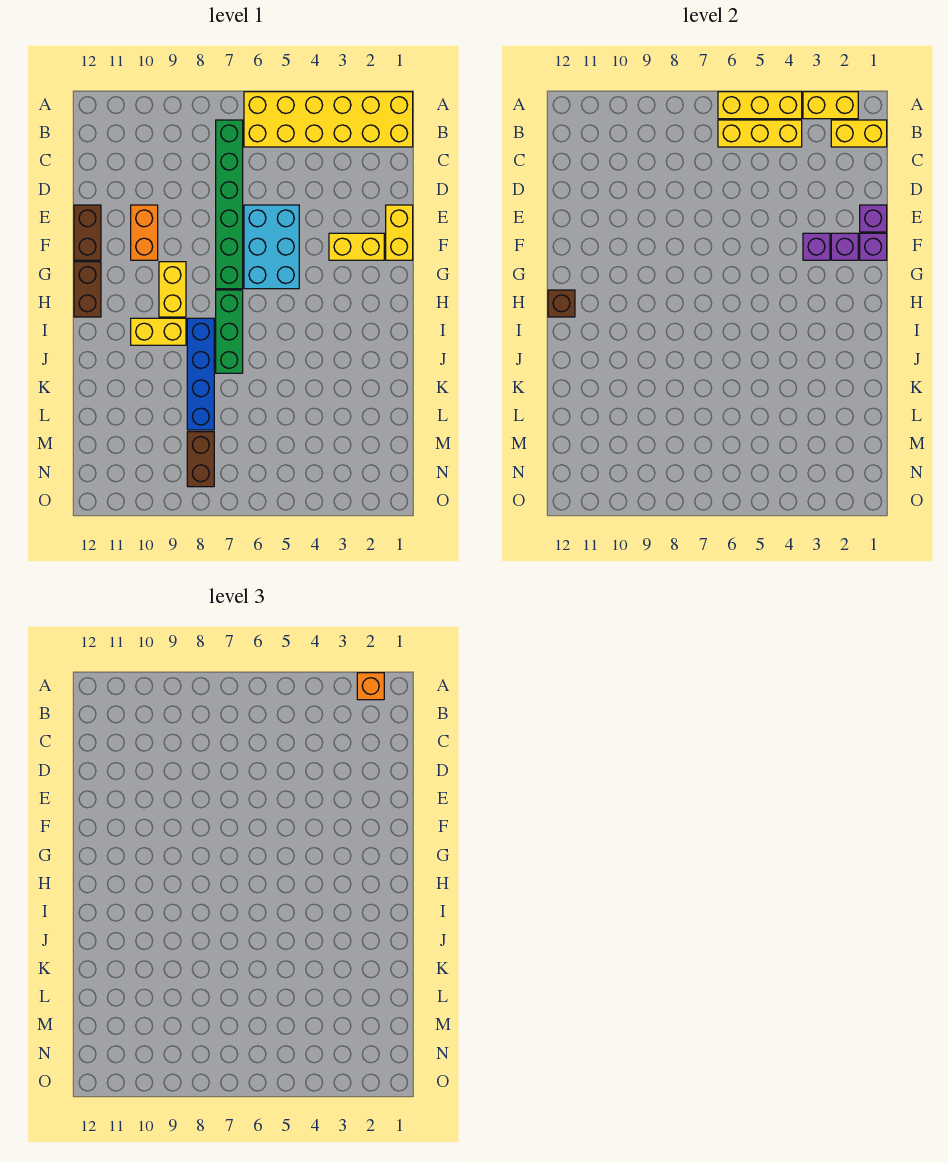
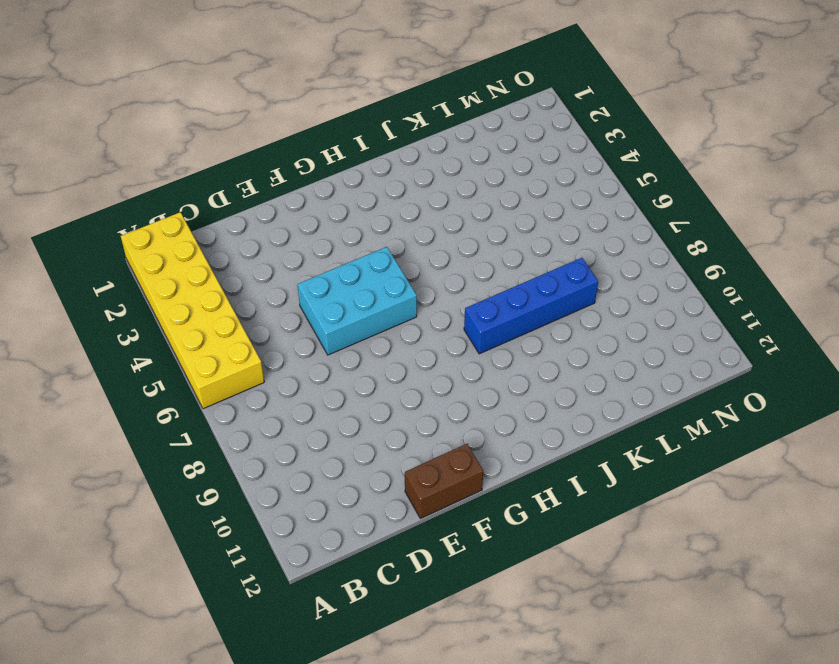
none -> green 1x6 brick [216,120,243,289]
none -> yellow 1x2 brick [386,205,413,260]
none -> orange 1x2 brick [131,205,158,260]

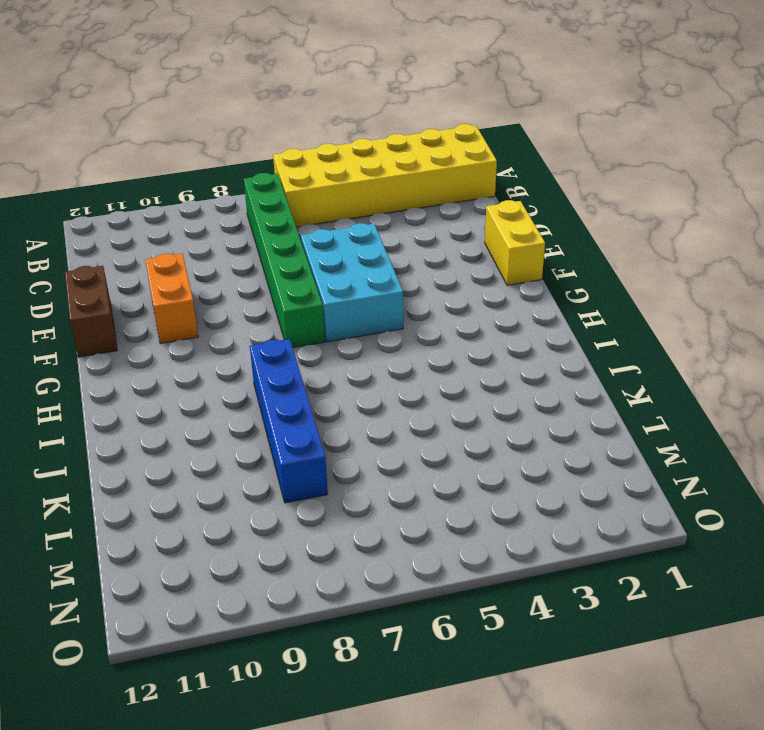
none -> yellow 1x2 brick [329,233,384,260]
none -> yellow 1x2 brick [159,262,186,317]
none -> brown 1x2 brick [74,262,101,317]

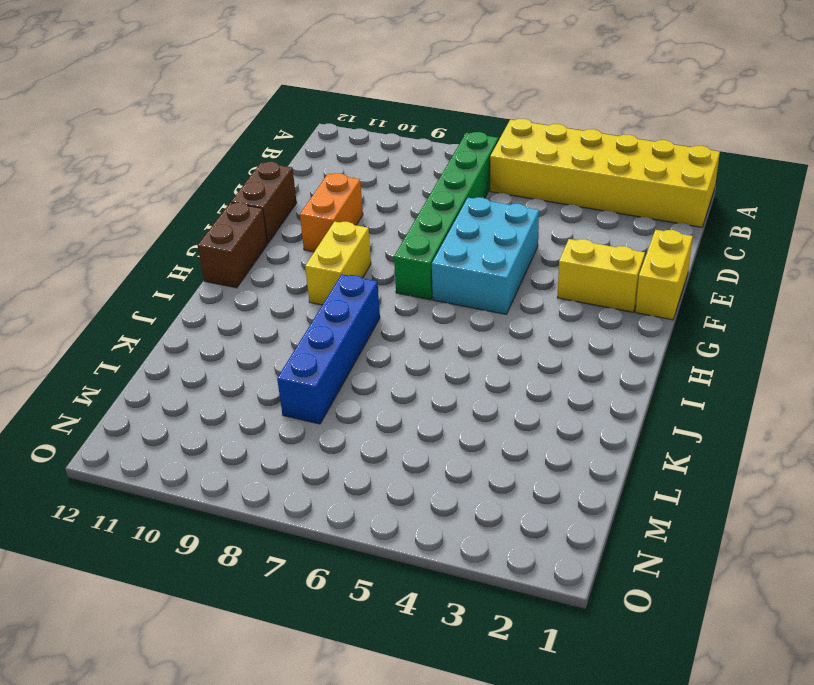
none -> green 1x3 brick [216,290,243,373]
none -> yellow 1x2 brick [131,318,186,345]
none -> brown 1x2 brick [187,432,214,487]

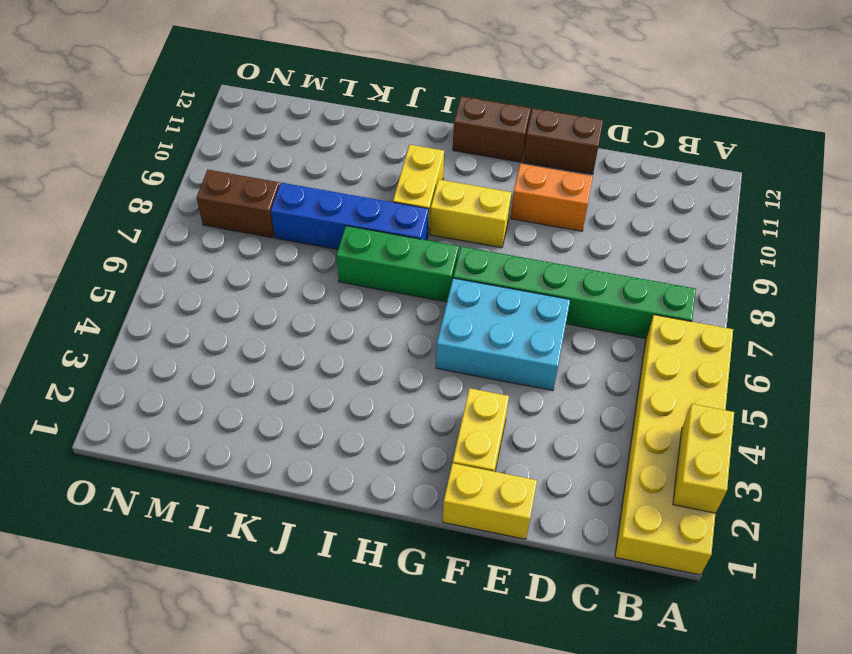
none -> yellow 1x3 brick [718,92,802,119]
none -> yellow 1x2 brick [831,120,887,147]
none -> yellow 1x3 brick [718,120,802,147]

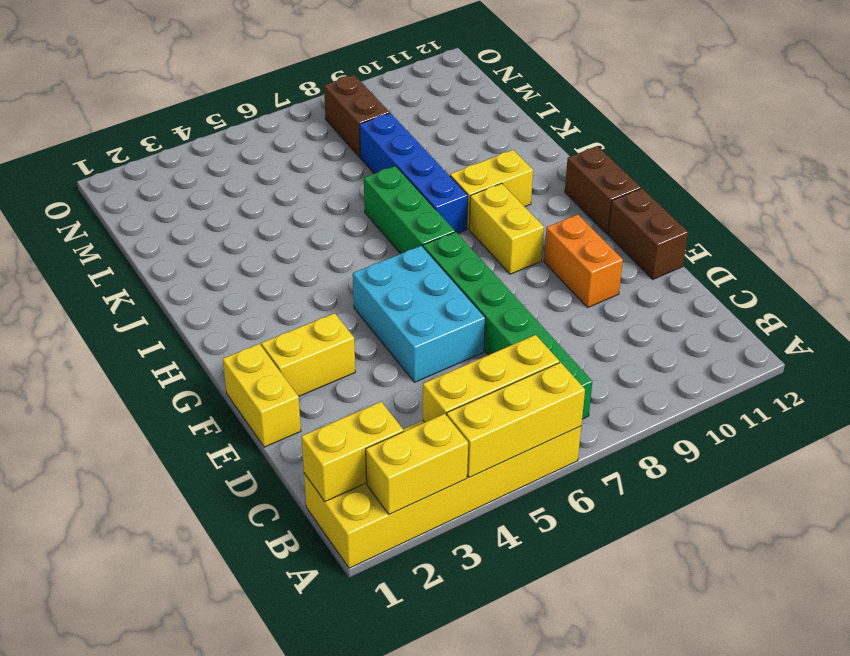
none -> purple 1x1 brick [860,205,887,232]
none -> purple 1x1 brick [860,233,887,260]
none -> purple 1x1 brick [831,233,858,260]

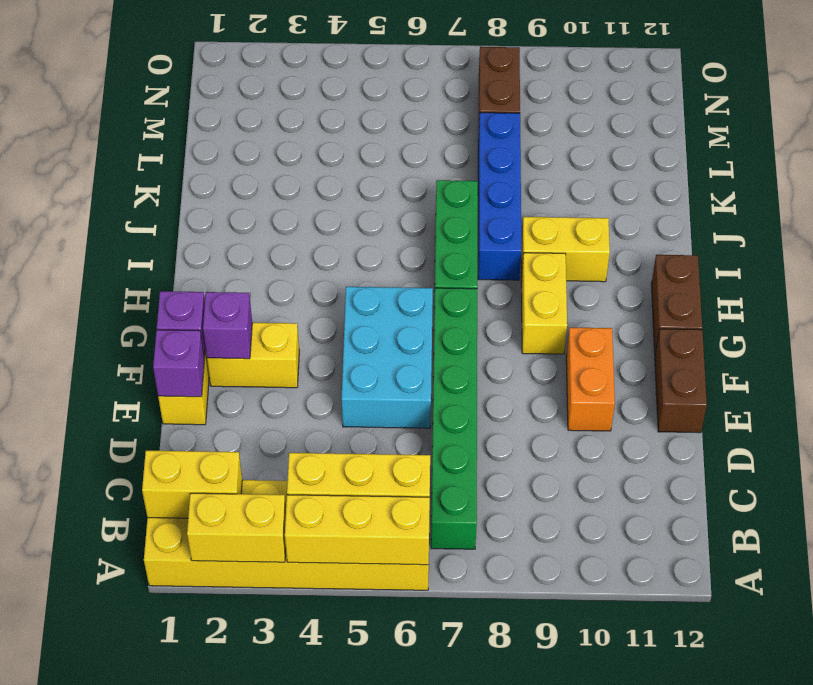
none -> purple 1x1 brick [803,233,830,260]
none -> brown 1x1 brick [548,290,575,317]
none -> orange 1x1 brick [357,673,384,700]

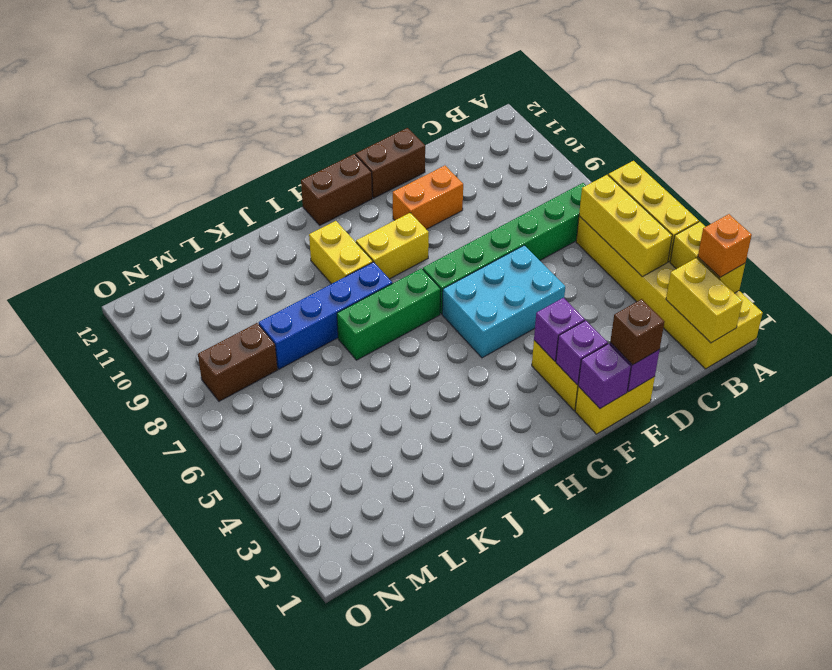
brown 1x1 brick [610,299,664,365] -> brown 1x1 brick moved to [548,290,575,317]

